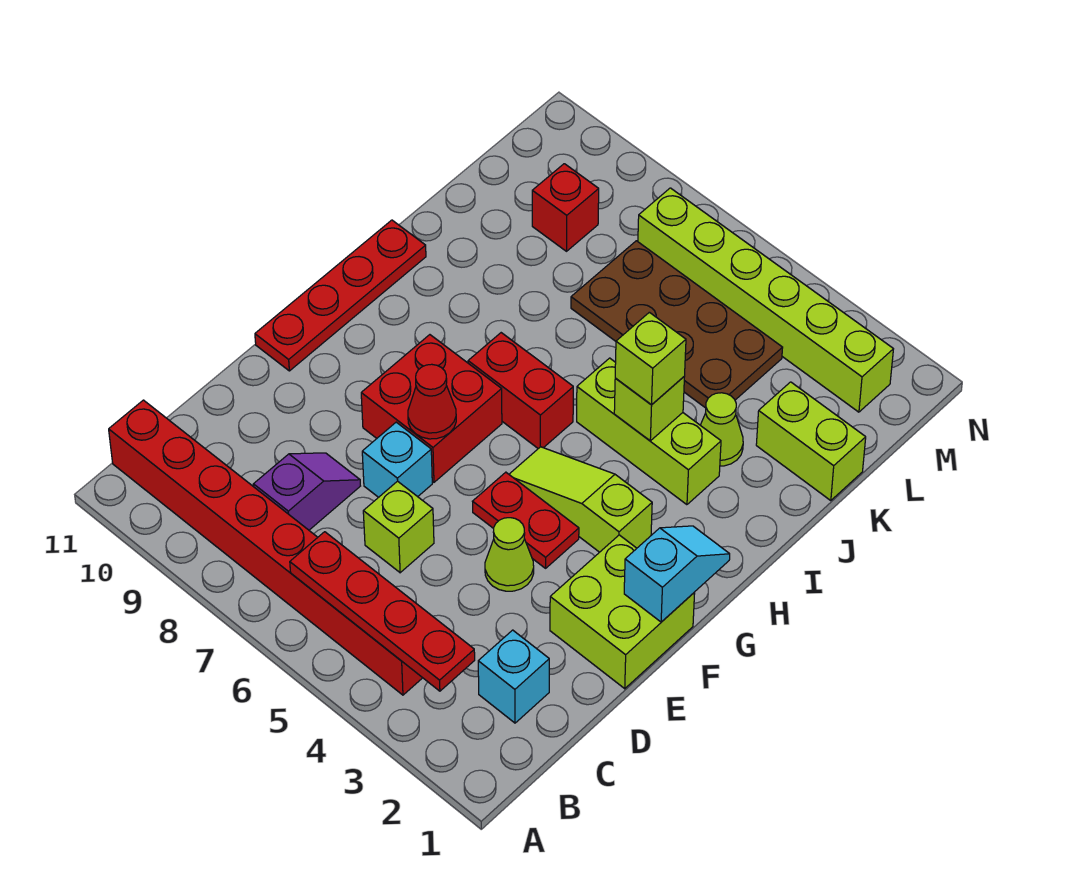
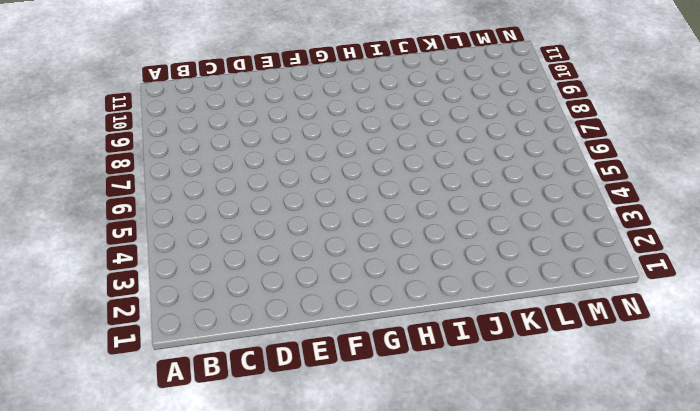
none -> red 1x8 brick [109,400,422,695]
none -> cyan 1x1 brick [478,630,549,723]
none -> purple 1x2 slope [253,453,360,530]

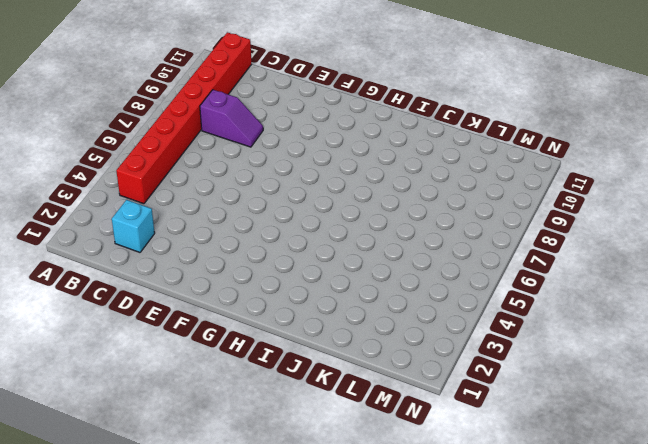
none -> lime 1x1 brick [363,481,434,573]
none -> lime 2x2 brick [550,535,695,689]
none -> lime 1x1 cone [485,518,534,591]

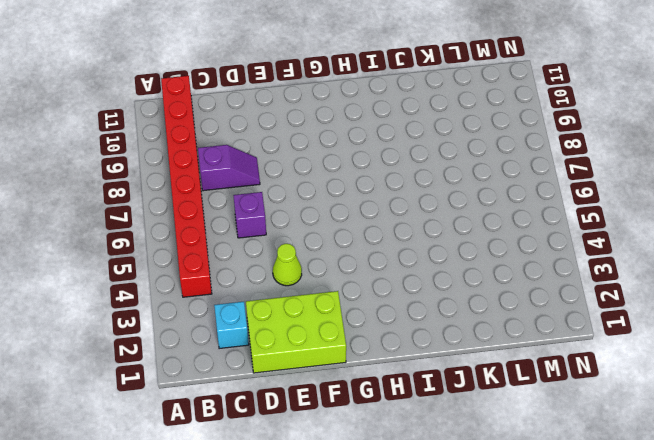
lime 2x3 brick [246,291,346,373] -> lime 2x2 brick [550,535,695,689]
purple 1x1 brick [233,192,266,238] -> lime 1x1 brick [363,481,434,573]
none -> cyan 1x1 brick [362,422,432,497]
none -> red 1x2 plate [473,472,579,568]
none -> red 2x2 brick [361,335,502,482]

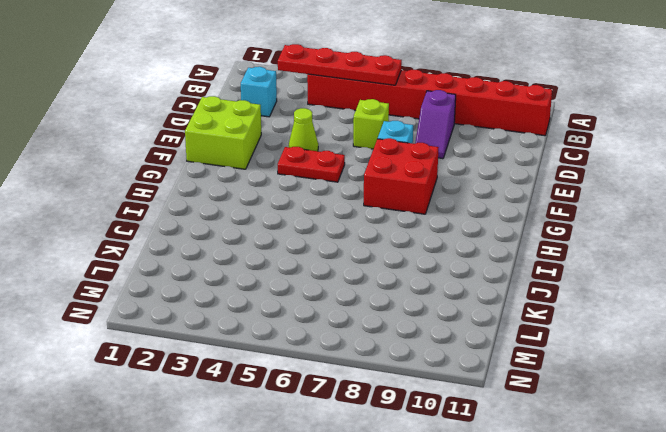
none -> red 1x4 plate [255,220,426,371]
none -> lime 1x3 slope [509,447,652,552]
none -> red 1x2 brick [468,333,573,449]

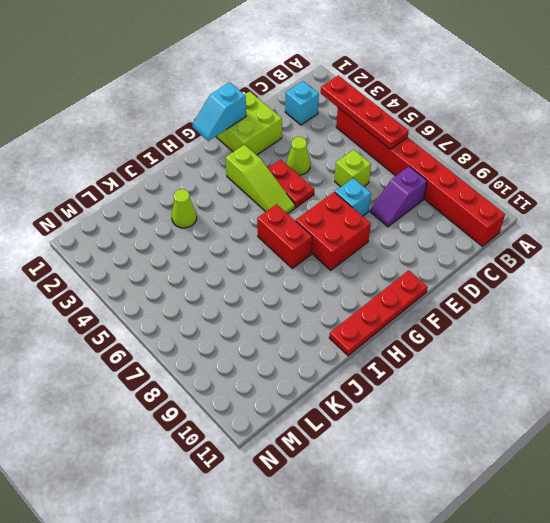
none -> lime 1x3 brick [577,358,721,505]
none -> lime 1x2 brick [756,382,866,501]
none -> brown 2x4 plate [571,241,783,408]

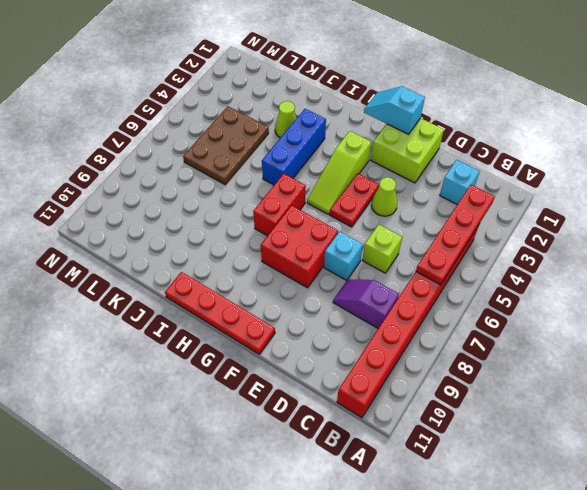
blue 1x3 brick [262,109,326,185] -> lime 1x3 brick [577,358,721,505]
brown 2x3 plate [183,106,269,185] -> brown 2x4 plate [571,241,783,408]
none -> lime 1x2 brick [756,382,866,501]
none -> red 1x1 brick [532,164,599,251]
none -> lime 1x6 brick [638,188,893,412]

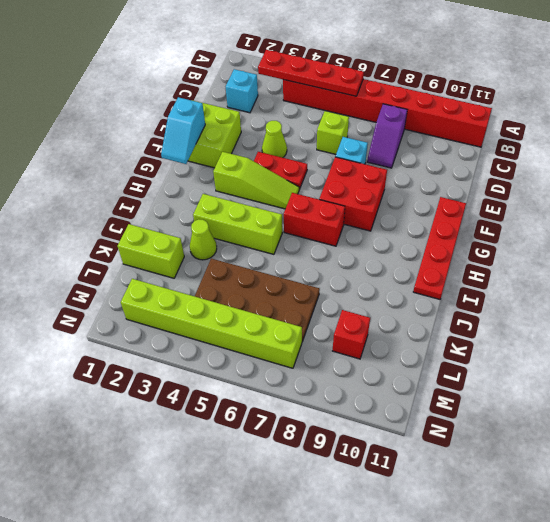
none -> red 1x1 cone [408,364,456,439]
none -> lime 1x1 brick [614,377,684,441]
none -> lime 1x1 brick [615,312,686,405]

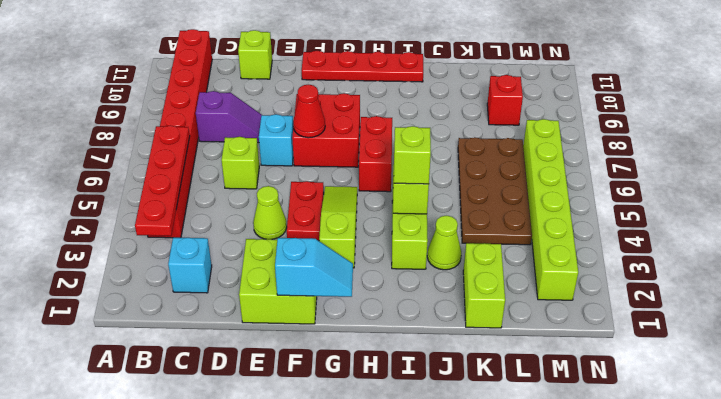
lime 1x1 brick [238,30,272,79] -> none

